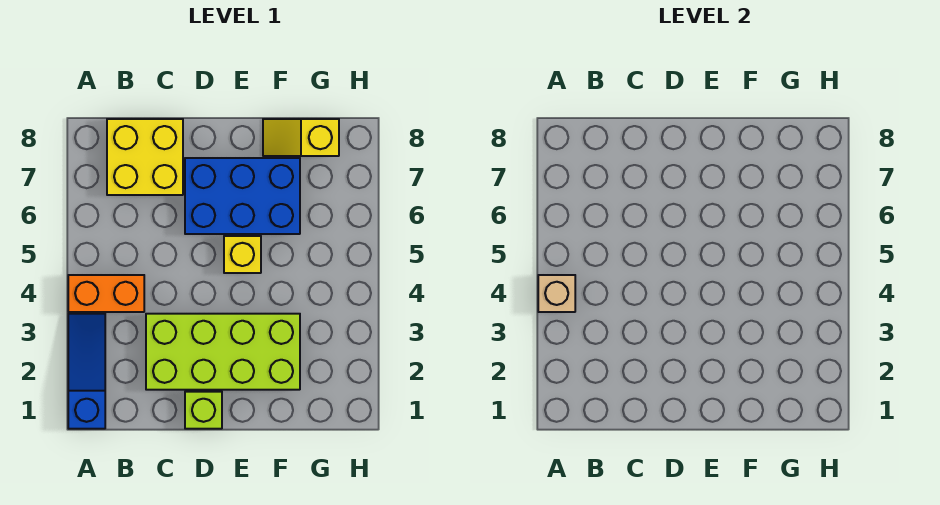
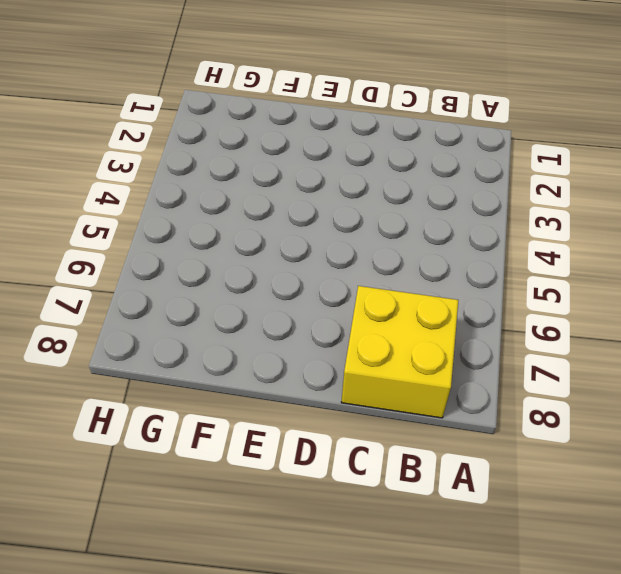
none -> blue 1x3 slope [68,314,105,429]
none -> orange 1x2 brick [68,275,144,312]

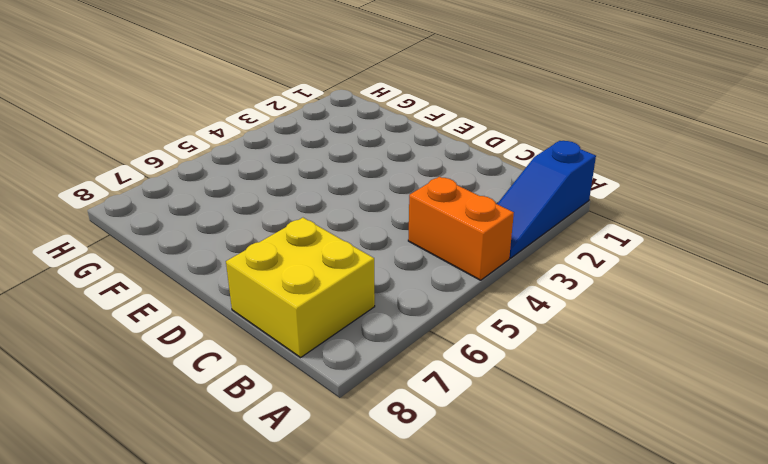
none -> lime 2x4 brick [146,314,300,390]
none -> lime 1x1 brick [185,392,222,429]

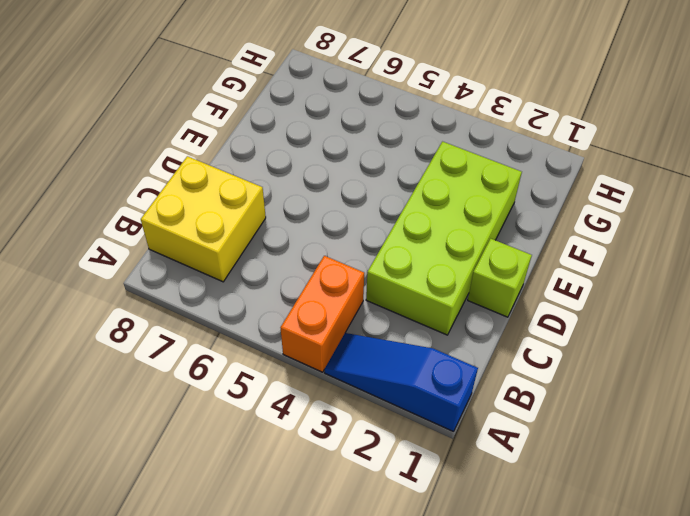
none -> blue 2x3 brick [185,158,300,234]
none -> yellow 1x1 brick [224,236,261,273]

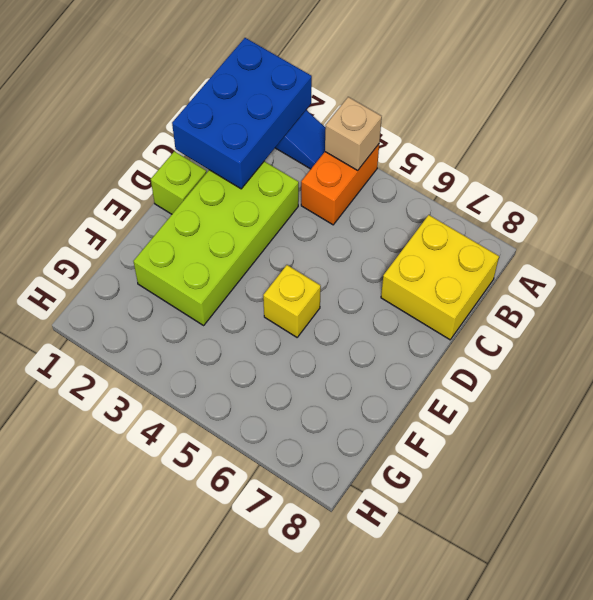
blue 2x3 brick [172,38,312,189] -> blue 2x3 brick moved to [185,158,300,234]
none -> yellow 1x2 slope [263,119,339,156]

